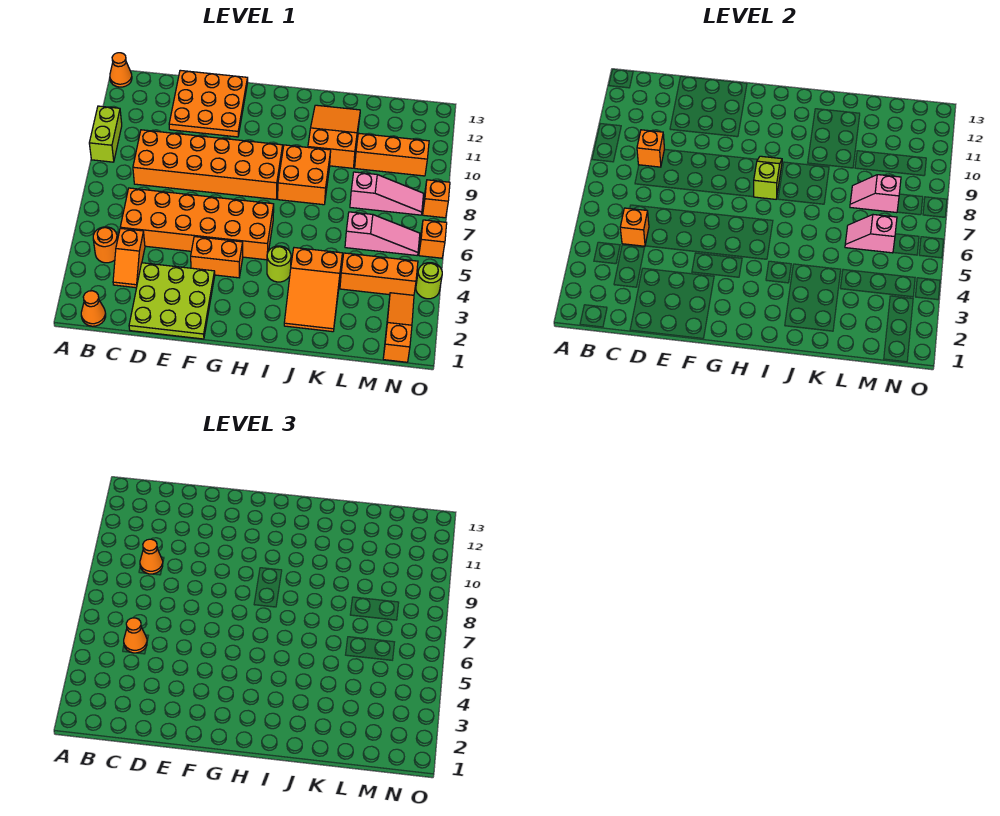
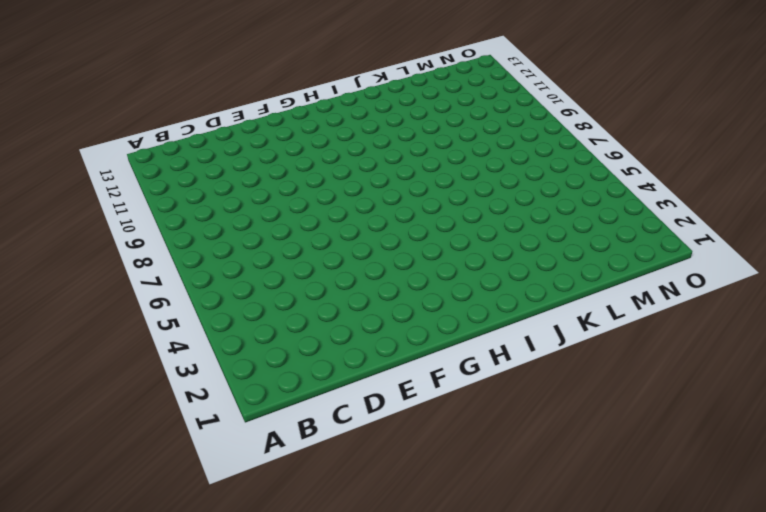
none -> lime 1x2 brick [89,106,122,162]
none -> orange 1x1 cone [110,53,132,87]
none -> orange 1x1 cone [81,291,106,326]

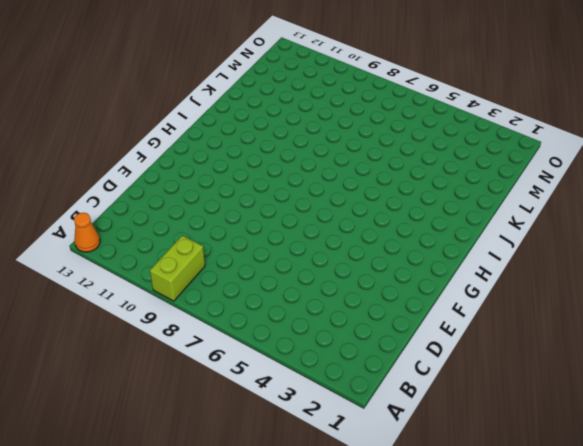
lime 1x2 brick [150,236,205,301] -> lime 1x2 brick turned to [89,106,122,162]
none -> orange 1x1 cone [81,291,106,326]
none -> orange 1x1 round brick [93,227,117,263]
none -> orange 1x2 slope [113,228,145,288]

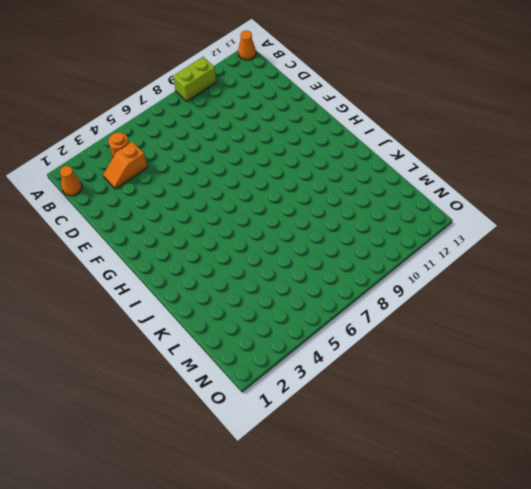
none -> orange 2x6 brick [120,188,274,260]
none -> orange 2x6 brick [133,130,283,199]
none -> lime 3x3 plate [129,263,215,339]

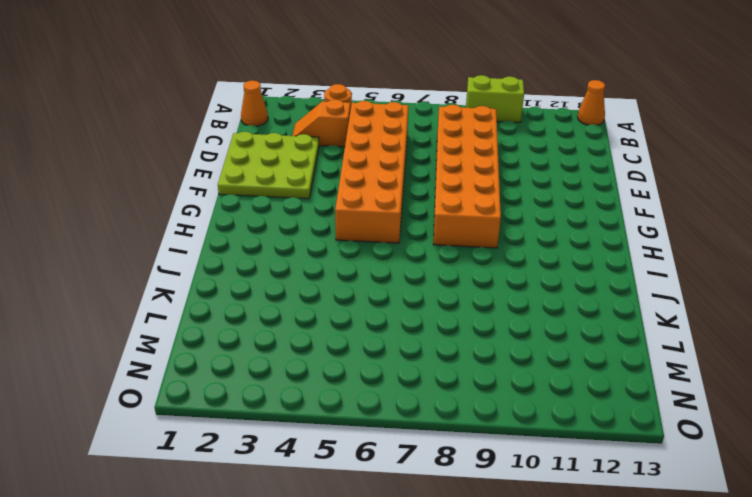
none -> orange 3x3 plate [169,70,248,137]
none -> orange 1x2 brick [191,237,243,278]
none -> lime 1x1 round brick [267,246,291,282]

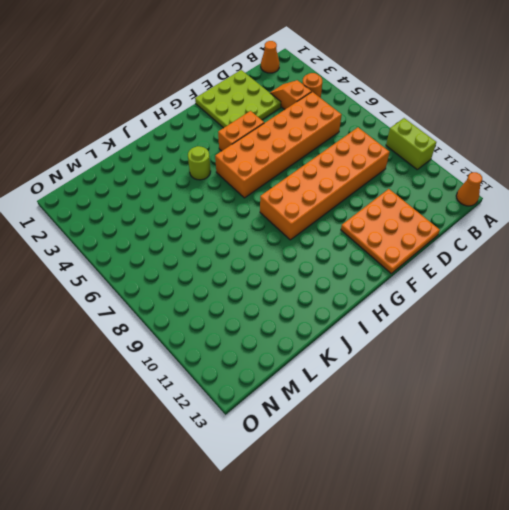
none -> orange 2x2 brick [278,145,331,205]
none -> orange 2x3 slope [284,248,342,332]
none -> orange 2x3 slope [308,105,360,168]

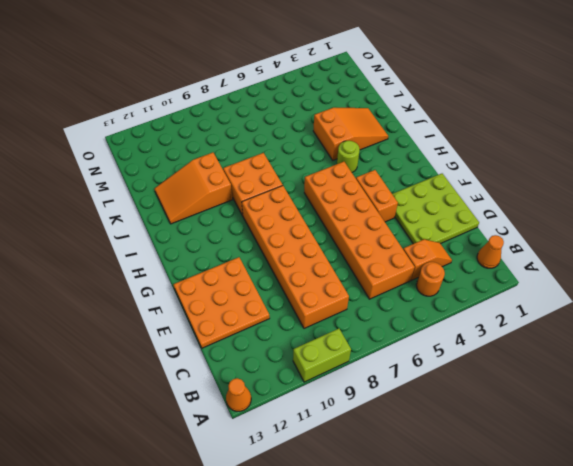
none -> orange 1x3 brick [340,253,418,295]
none -> pink 1x3 slope [345,212,420,255]
none -> pink 1x3 slope [350,172,424,215]

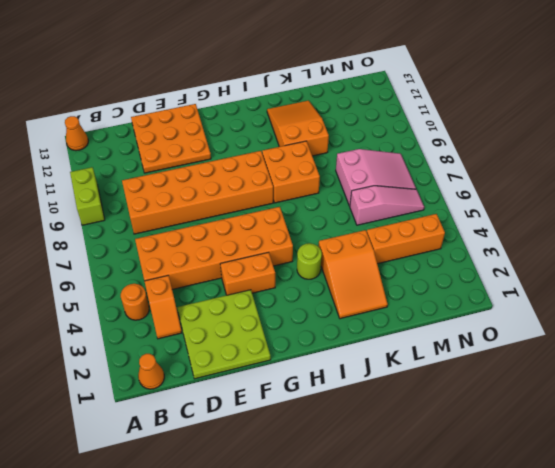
pink 2x3 slope [336,149,416,206] -> pink 1x3 slope [350,172,424,215]
none -> orange 1x3 brick [355,134,429,176]
none -> orange 1x3 slope [383,293,414,362]
none -> lime 1x1 round brick [416,263,442,299]

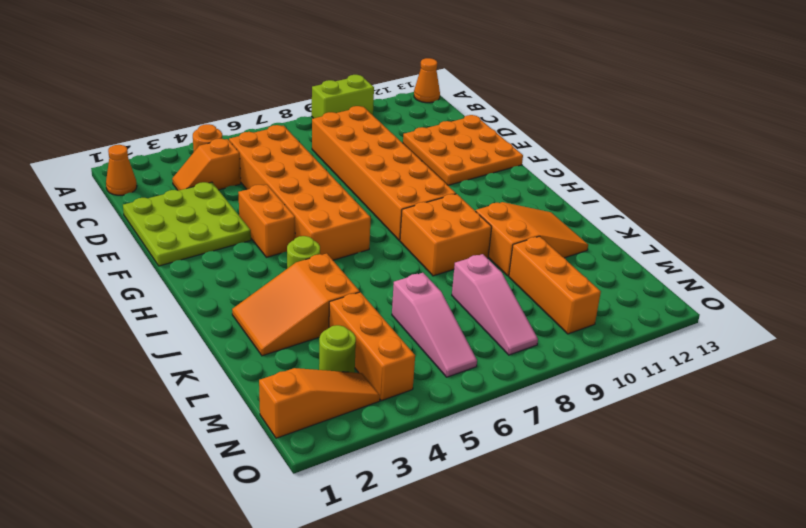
lime 1x1 round brick [319,325,356,373] -> lime 1x1 round brick moved to [416,263,442,299]
none -> orange 1x1 brick [419,220,447,258]
none -> orange 1x1 brick [423,180,450,218]
none -> orange 1x1 brick [620,208,649,246]

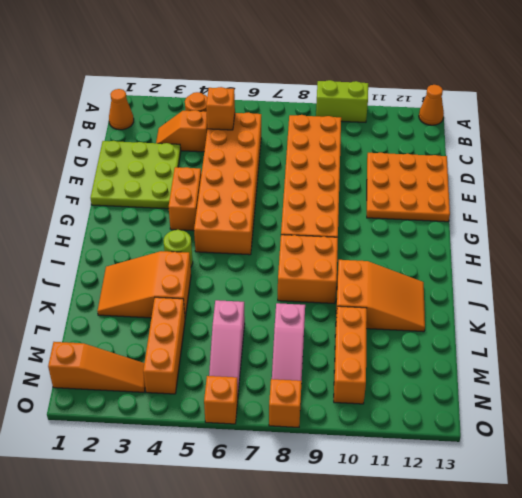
none -> lime 1x1 round brick [416,263,442,299]
none -> orange 1x1 brick [637,130,664,167]
none -> lime 1x2 slope [754,156,782,199]

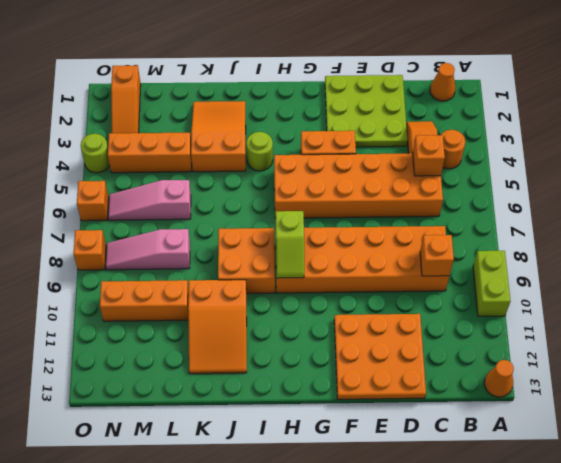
none -> pink 1x2 slope [845,215,897,253]
none -> pink 1x2 slope [850,175,901,213]
none -> orange 1x1 cone [124,618,147,653]

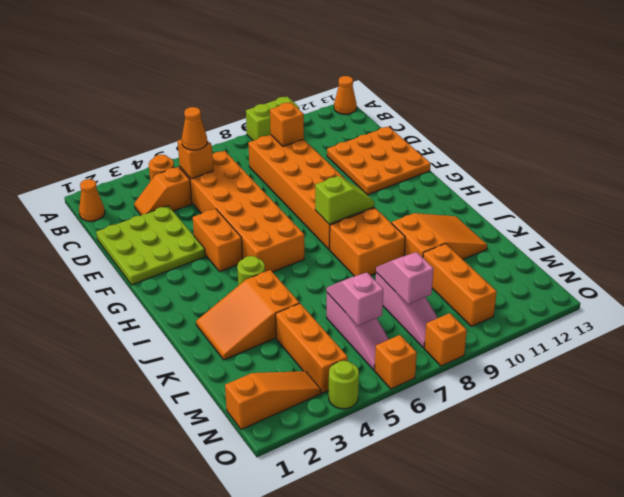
none -> orange 1x1 cone [140,539,163,574]

